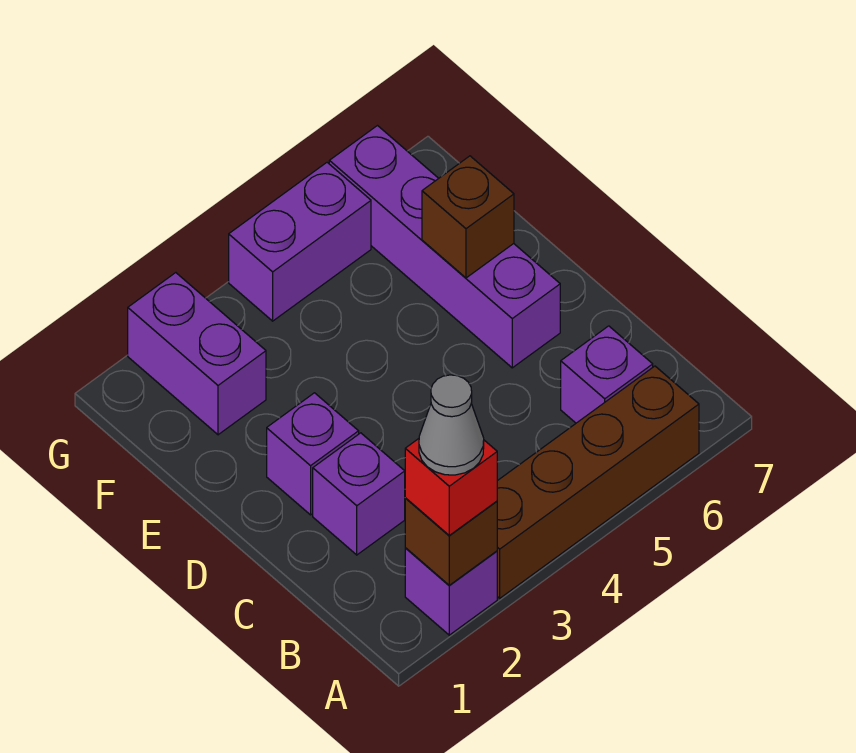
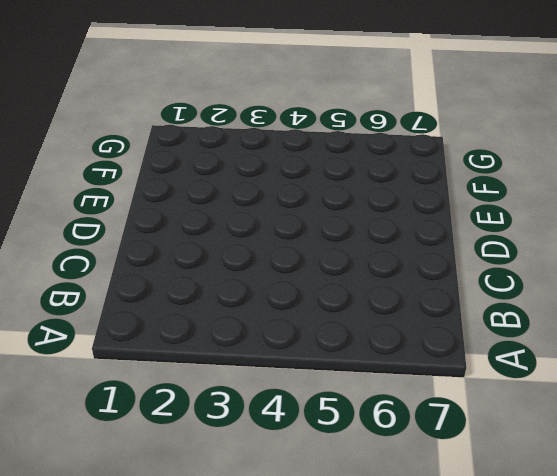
none -> purple 1x1 brick [405,548,497,635]
none -> brown 1x4 brick [497,366,699,598]
none -> purple 1x1 brick [561,326,653,423]

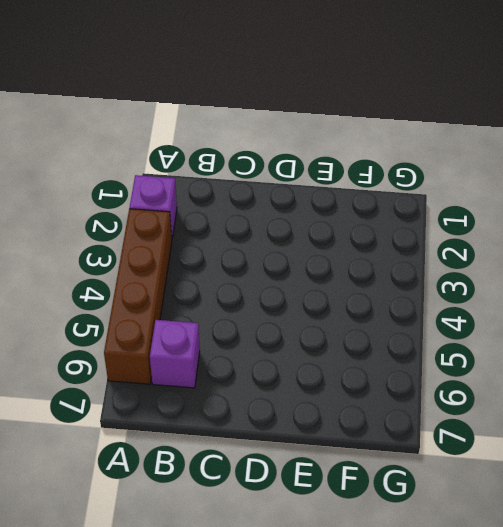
none -> purple 1x1 brick [313,433,405,555]
none -> purple 1x1 brick [267,393,359,515]
none -> purple 1x4 brick [329,126,560,368]

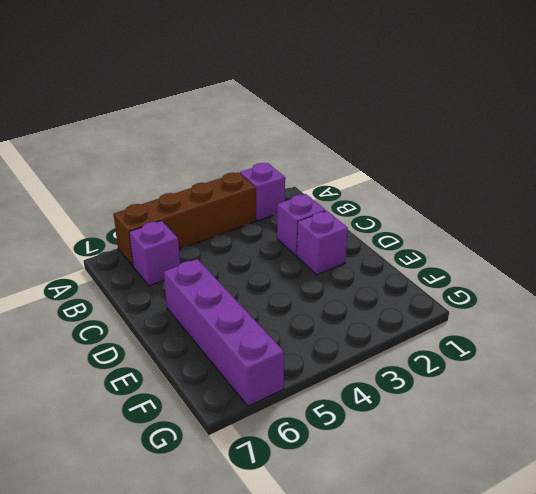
none -> purple 1x2 brick [128,273,266,435]
none -> purple 1x2 brick [229,163,371,321]
none -> brown 1x1 brick [405,498,497,585]

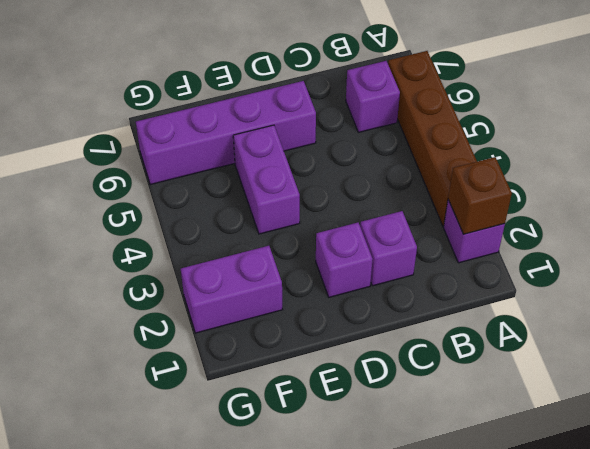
purple 1x2 brick [233,125,300,234] -> purple 1x2 brick moved to [229,163,371,321]
none -> brown 1x1 brick [422,156,514,278]
none -> red 1x1 brick [405,439,497,535]
none -> grey 1x1 cone [419,375,484,475]

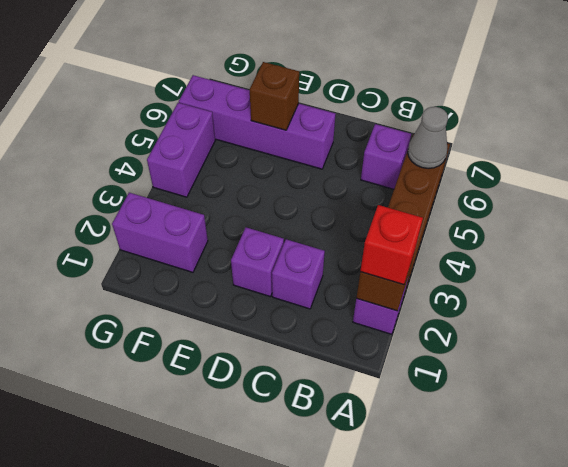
grey 1x1 cone [408,107,448,169] -> grey 1x1 cone moved to [419,375,484,475]

